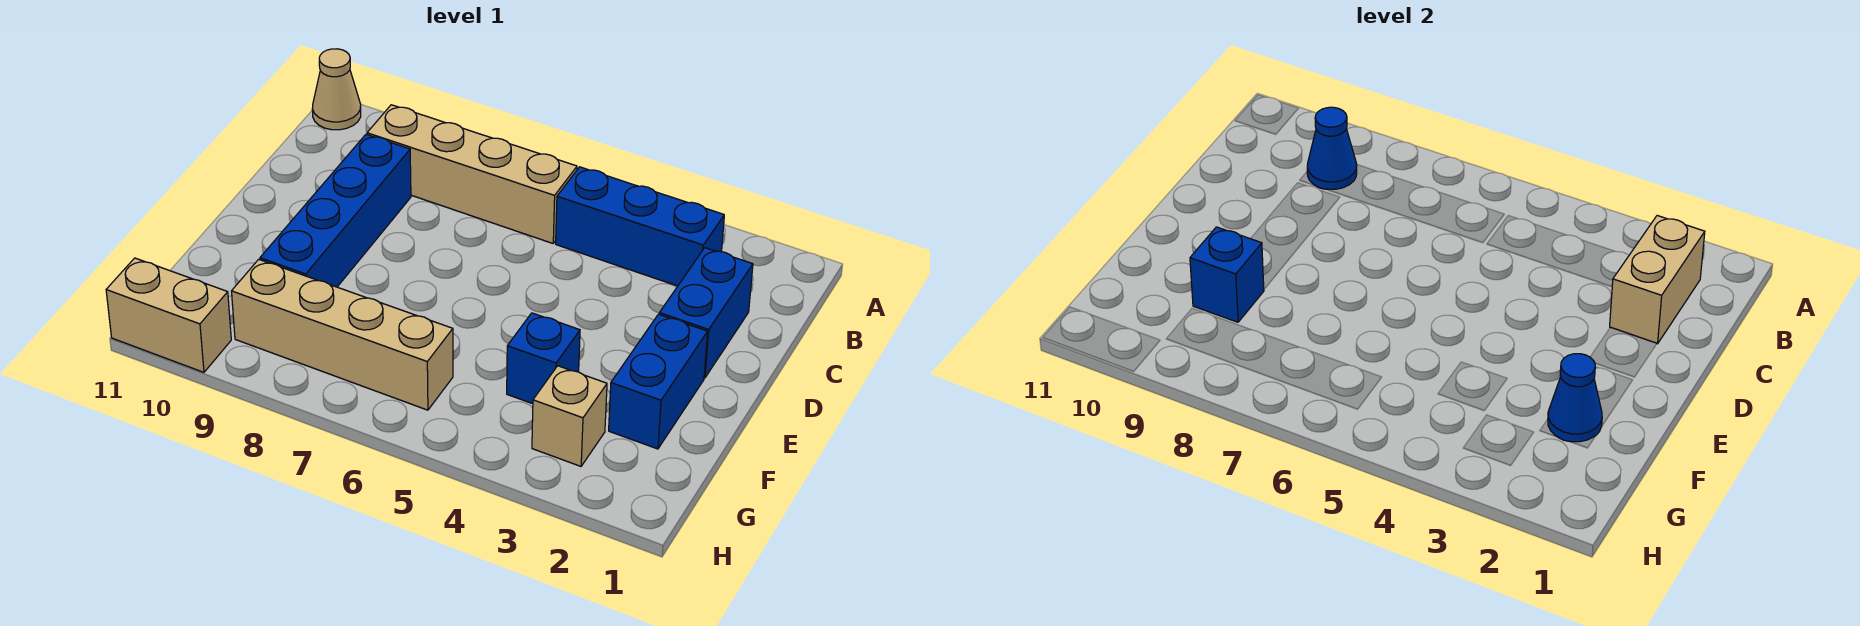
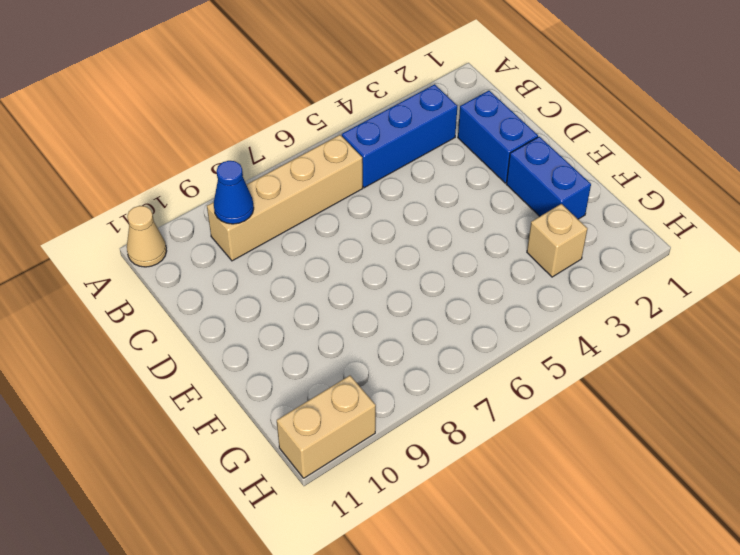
none -> blue 1x4 brick [260,134,411,287]
none -> blue 1x1 brick [507,313,580,404]
none -> tan 1x4 brick [232,259,453,410]

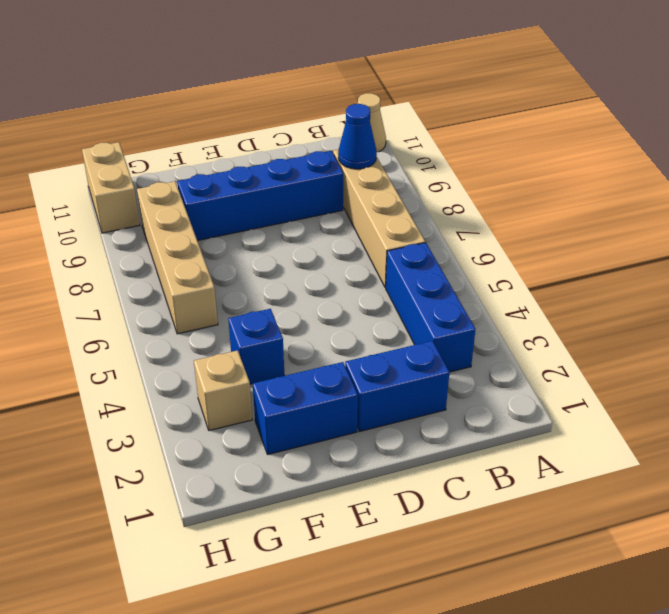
none -> tan 1x2 brick [1610,216,1705,344]
none -> blue 1x1 cone [1548,354,1602,442]
none -> blue 1x1 brick [1190,227,1264,322]

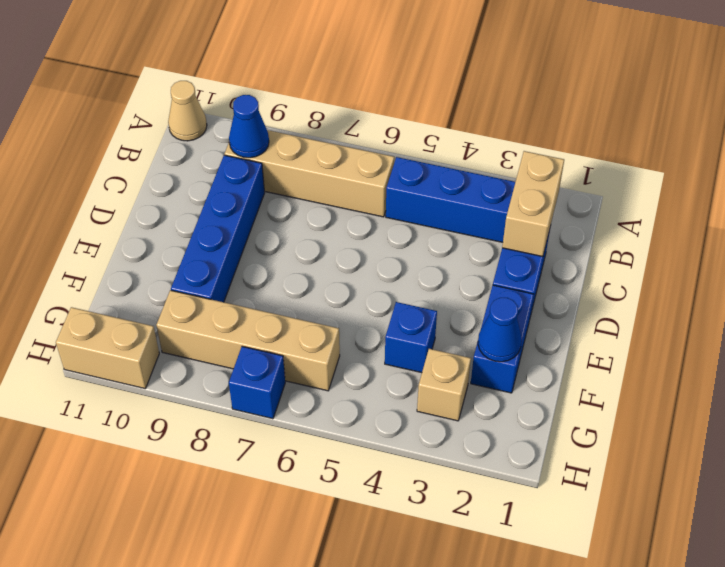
blue 1x1 brick [229,346,285,419] -> blue 1x1 brick moved to [1190,227,1264,322]

